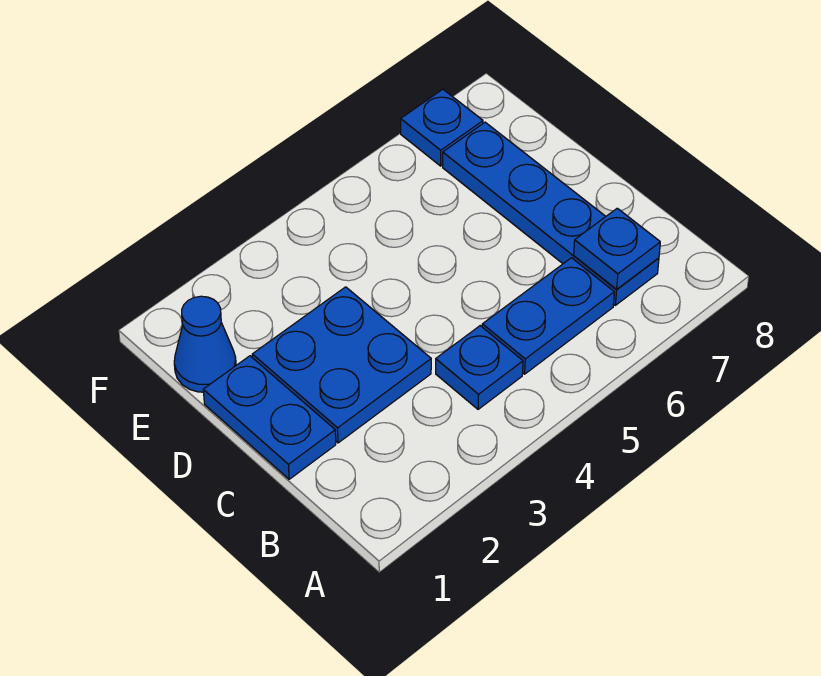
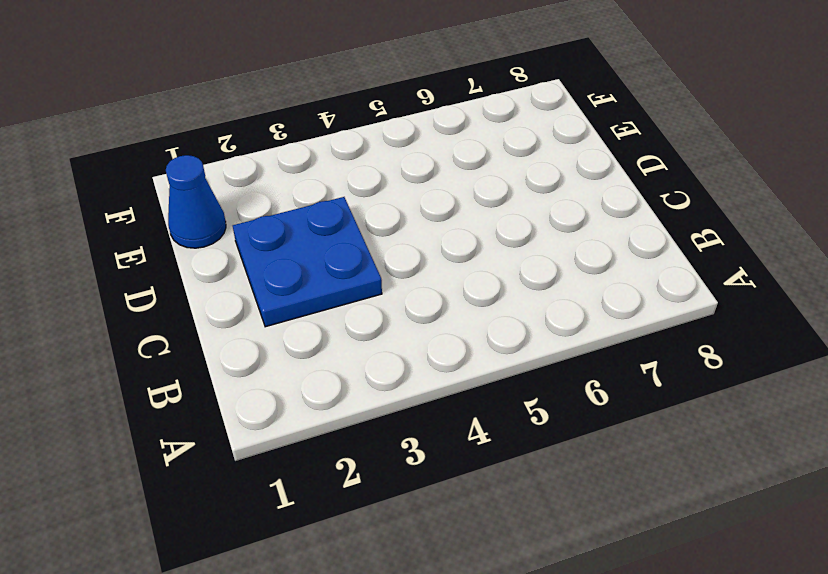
none -> blue 1x1 plate [436,326,523,409]
none -> blue 1x2 plate [482,258,614,374]

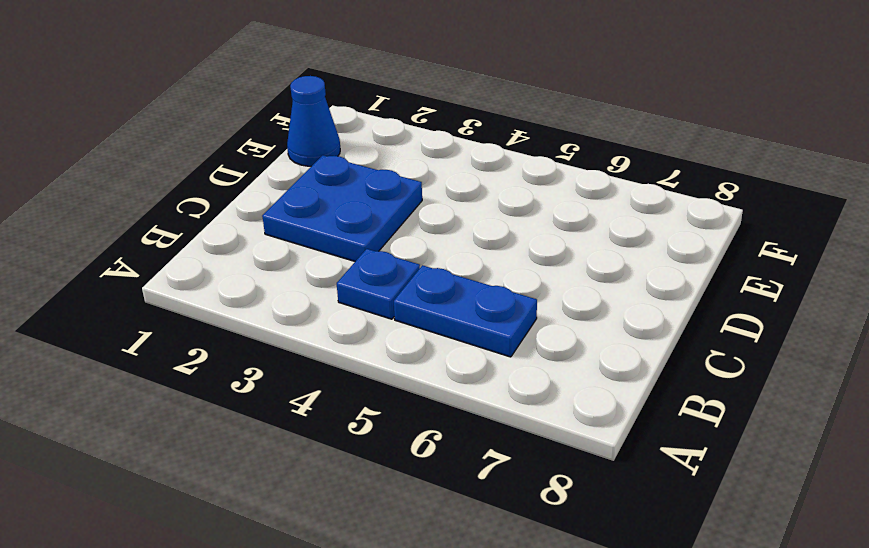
none -> blue 1x4 plate [443,122,659,305]
none -> blue 1x2 plate [203,356,336,479]

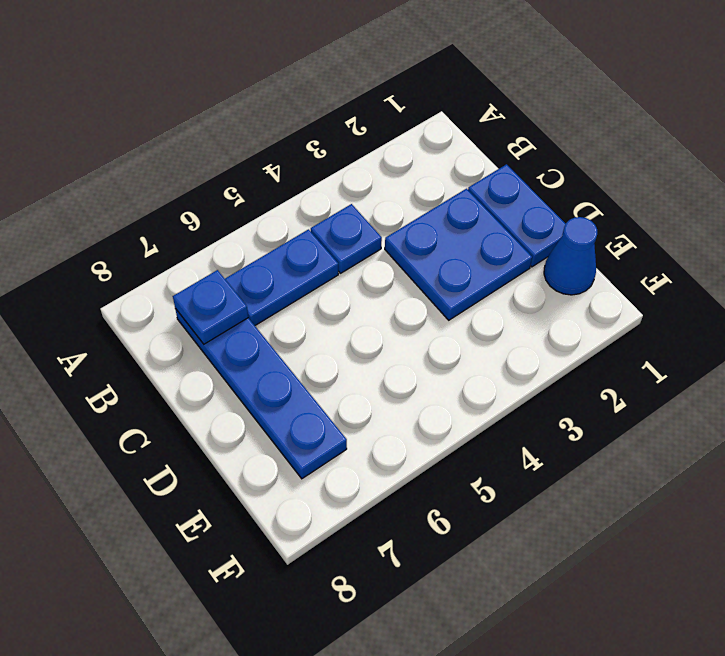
none -> blue 1x1 plate [401,89,483,166]

